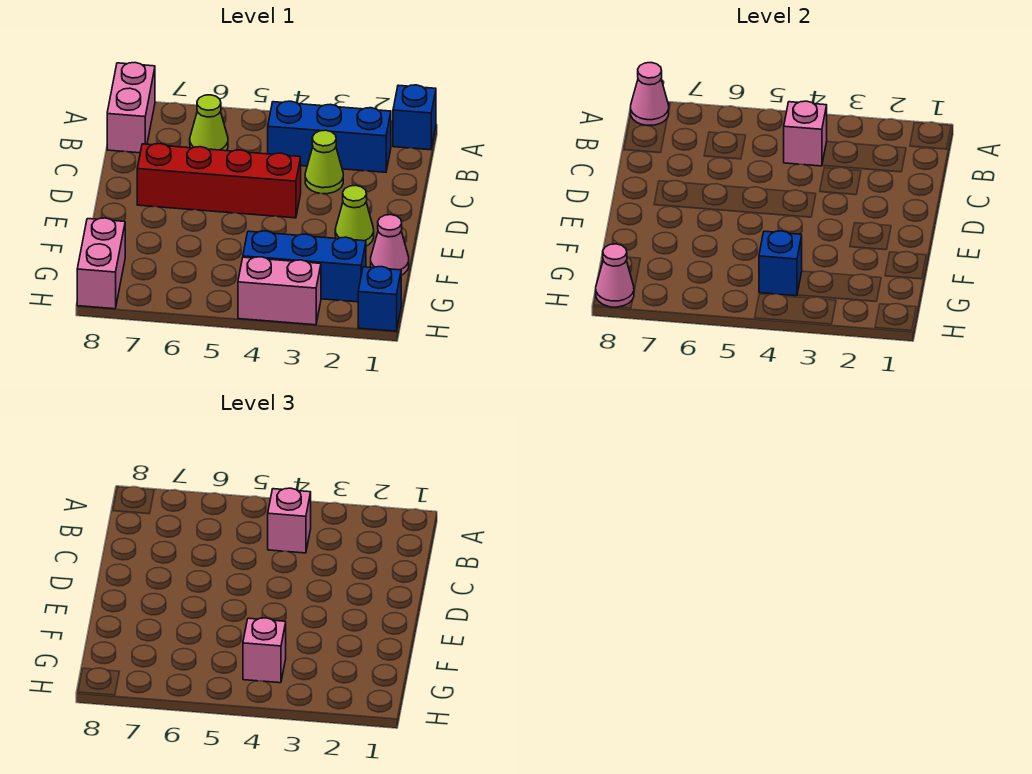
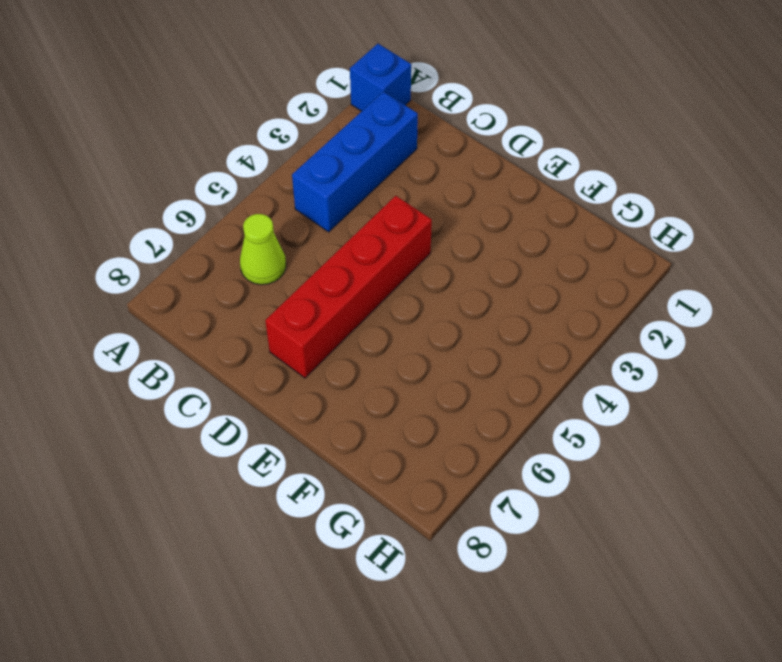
none -> pink 1x2 brick [107,63,155,153]
none -> lime 1x1 cone [305,130,343,194]
none -> lime 1x1 cone [335,185,374,246]

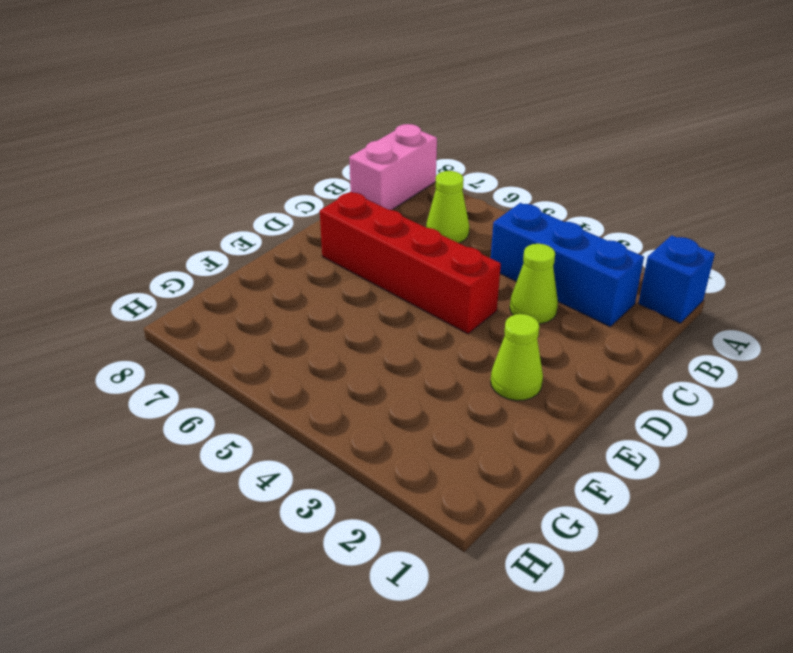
none -> pink 1x1 cone [371,215,409,275]
none -> blue 1x3 brick [243,231,366,302]
none -> pink 1x2 brick [77,218,125,309]

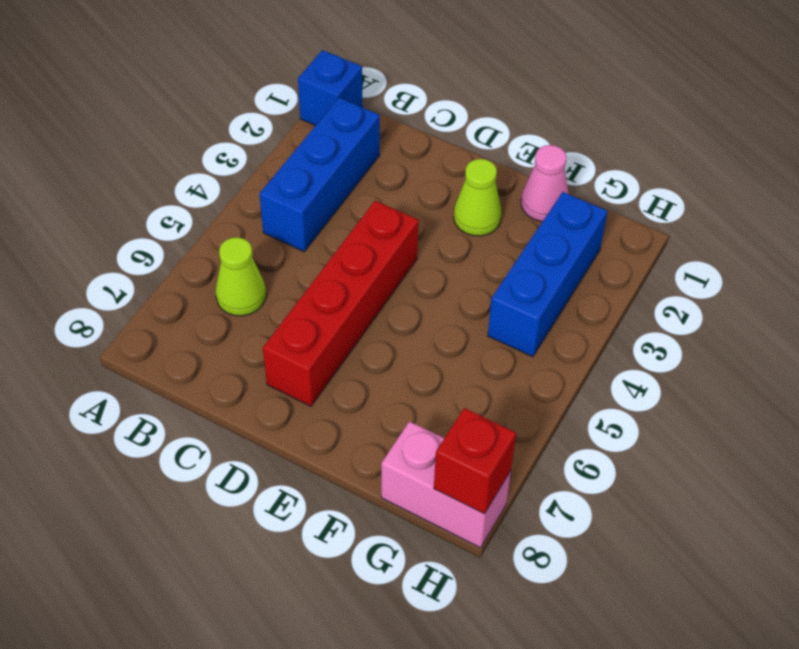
red 1x1 brick [434,408,516,514] -> pink 1x1 cone [596,244,634,307]
none -> pink 1x2 brick [107,63,155,153]
none -> lime 1x1 cone [305,130,343,194]
none -> blue 1x1 brick [358,267,401,331]

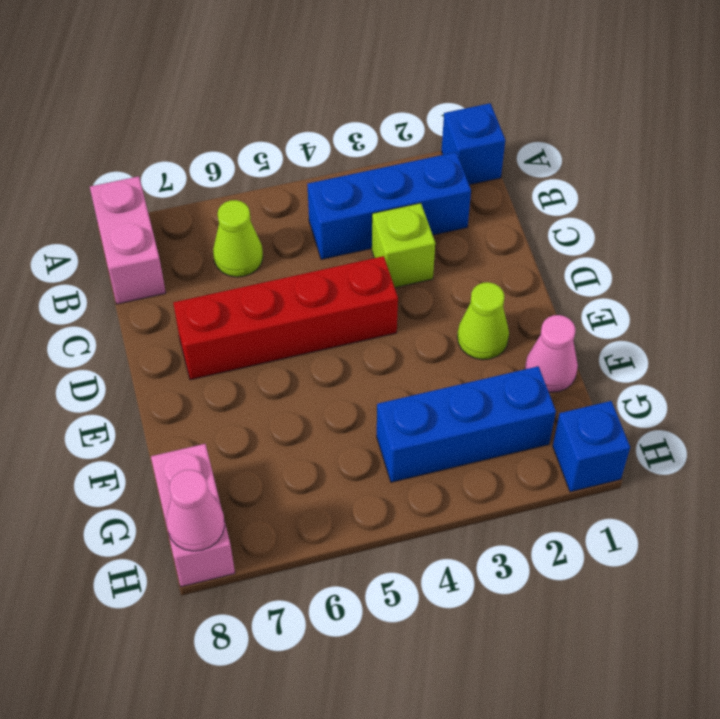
lime 1x1 brick [372,203,435,288] -> lime 1x1 cone [305,130,343,194]
none -> pink 1x2 brick [238,257,321,325]
none -> pink 1x1 cone [631,63,669,125]
none -> pink 1x1 brick [784,101,827,166]

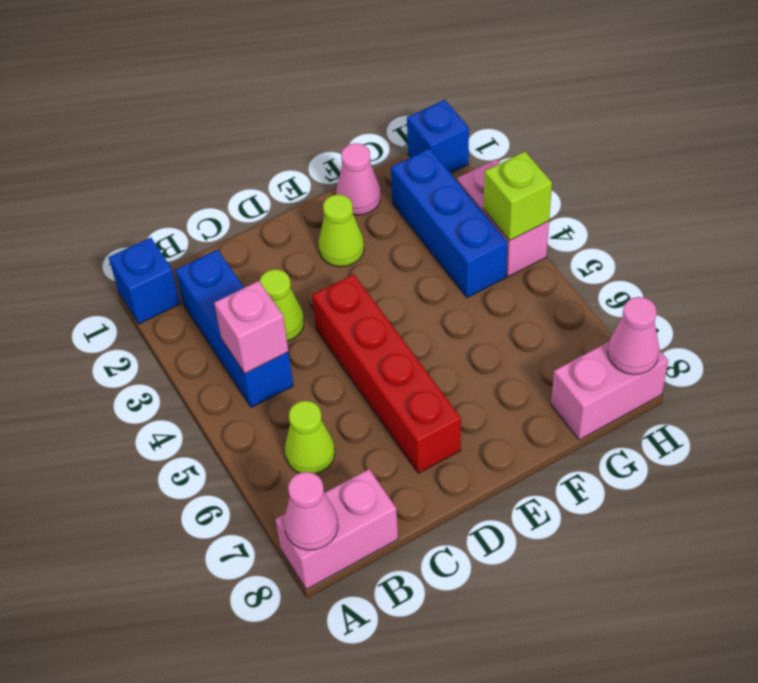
lime 1x1 brick [484,152,552,241] -> none
none -> blue 1x1 brick [759,231,802,296]
none -> pink 1x1 brick [268,488,311,553]
none -> pink 1x1 brick [243,618,286,683]

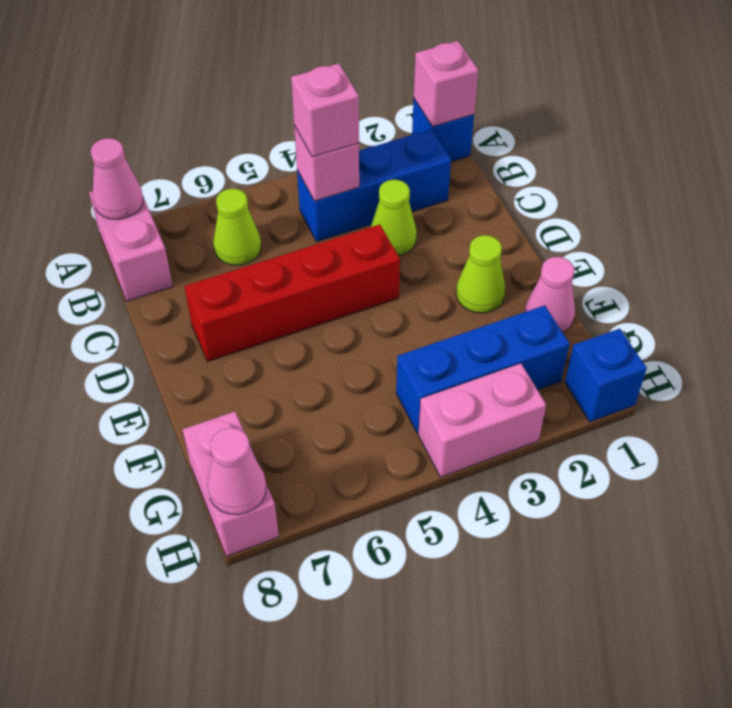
pink 1x1 brick [414,41,478,126] -> pink 1x1 brick moved to [243,618,286,683]
none -> blue 1x1 brick [759,231,802,296]

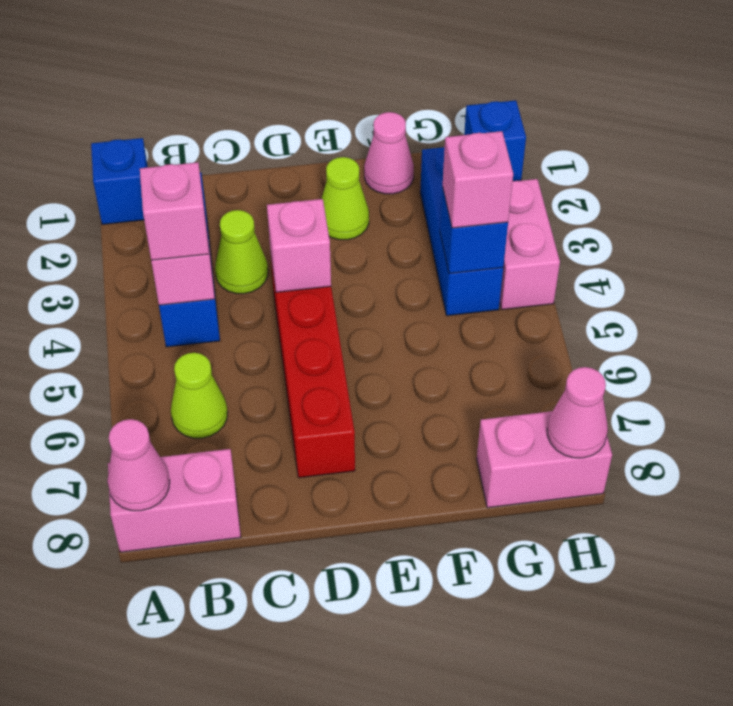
pink 1x1 brick [267,199,331,292] -> none

